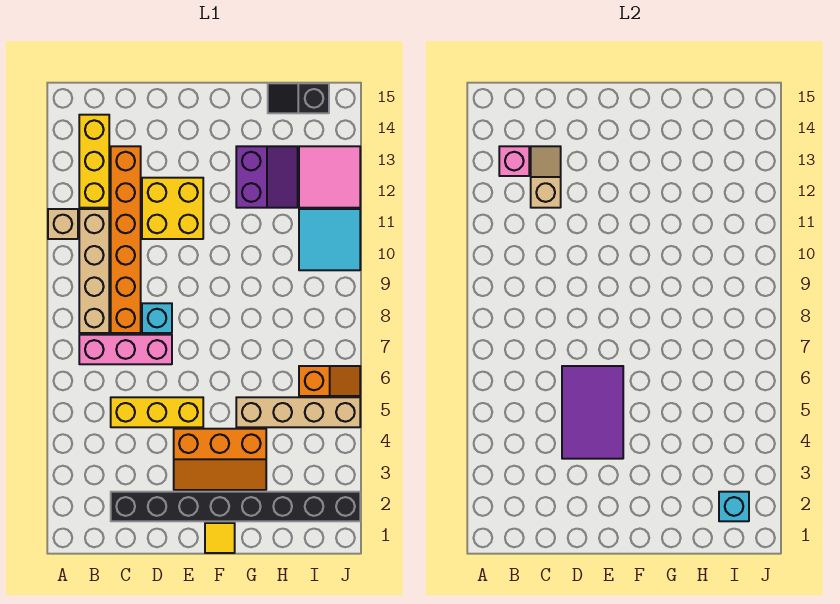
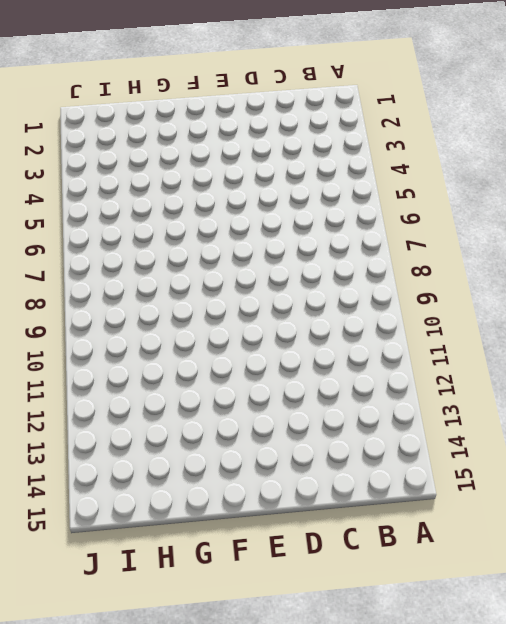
none -> tan 1x1 brick [48,209,78,239]
none -> pink 1x3 brick [79,335,172,364]
none -> tan 1x4 brick [79,209,109,333]

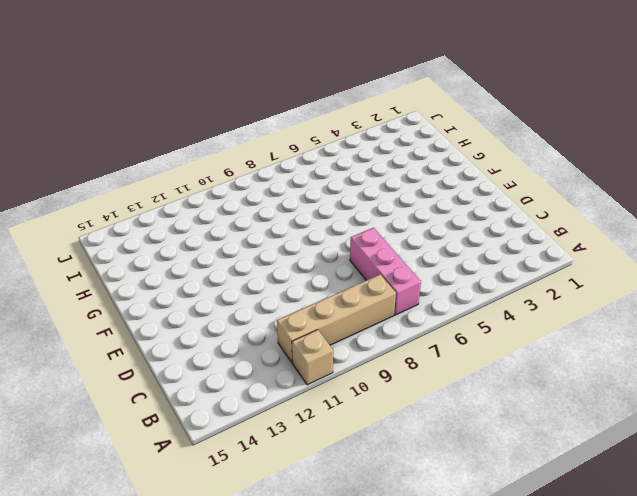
none -> yellow 1x3 brick [79,115,109,208]
none -> black 1x8 brick [111,492,360,521]
none -> yellow 1x3 brick [111,397,203,427]

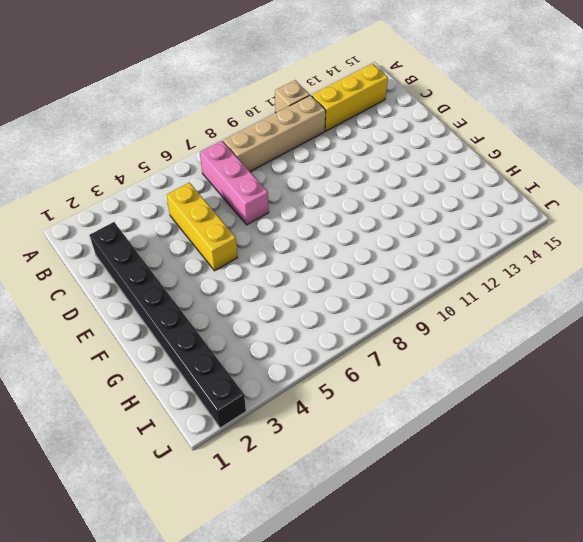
none -> orange 1x6 brick [111,146,141,333]
none -> cyan 1x1 brick [142,303,172,333]
none -> yellow 2x2 brick [142,178,203,239]

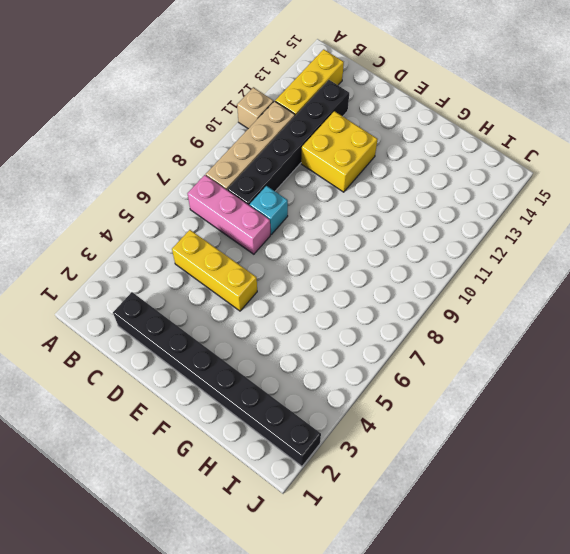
black 1x6 brick [227,80,349,206] -> orange 1x6 brick [111,146,141,333]
none -> orange 2x3 slope [174,429,266,490]
none -> yellow 1x1 tile [205,523,235,553]
none -> tan 1x4 brick [236,397,360,427]

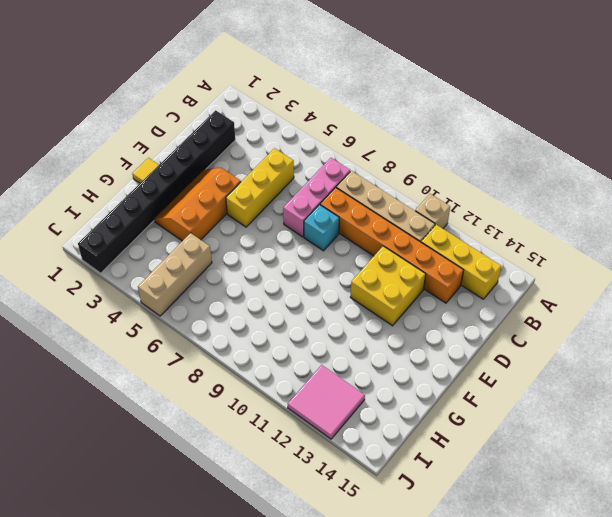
tan 1x3 brick [138,233,212,316] -> tan 1x4 brick [236,397,360,427]
none -> purple 2x2 slope [236,146,298,208]
none -> black 1x2 slope [268,83,329,113]
none -> orange 1x2 slope [299,366,360,396]

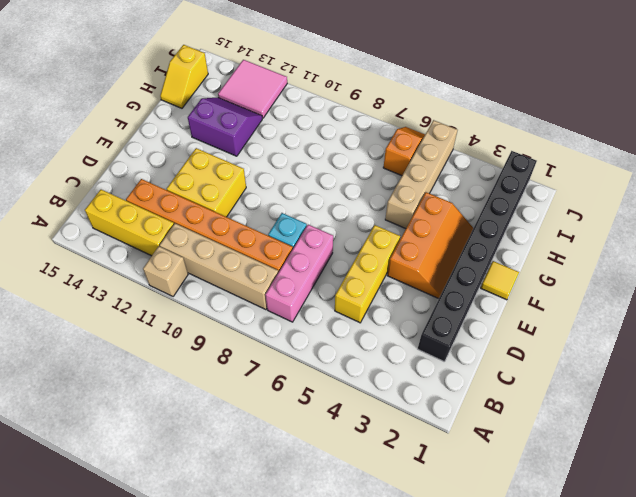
yellow 1x2 slope [160,45,208,108] -> black 1x2 slope [268,83,329,113]
none -> cyan 2x2 tile [299,209,360,270]
none -> pink 1x1 brick [499,146,529,176]
none -> tan 1x2 slope [531,146,561,208]

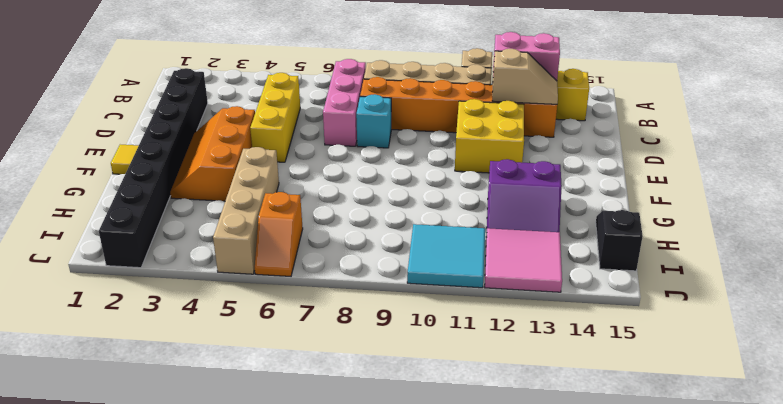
pink 1x2 brick [493,32,560,81] -> pink 1x1 brick [499,146,529,176]
none -> purple 2x3 tile [562,366,623,459]
none -> cyan 1x1 brick [719,492,749,521]

